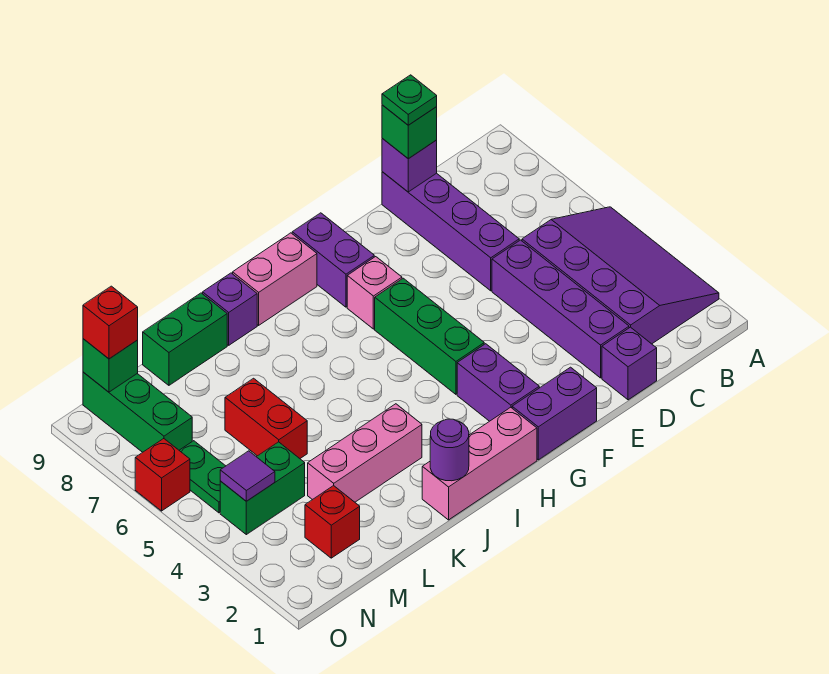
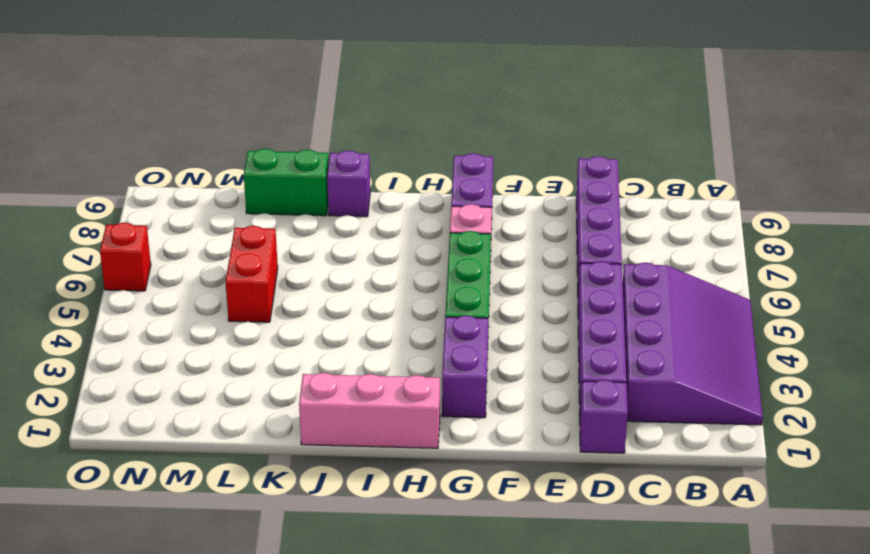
none -> purple 1x2 brick [512,367,597,460]
none -> pink 1x2 brick [233,233,317,325]
none -> pink 1x3 brick [308,404,422,502]

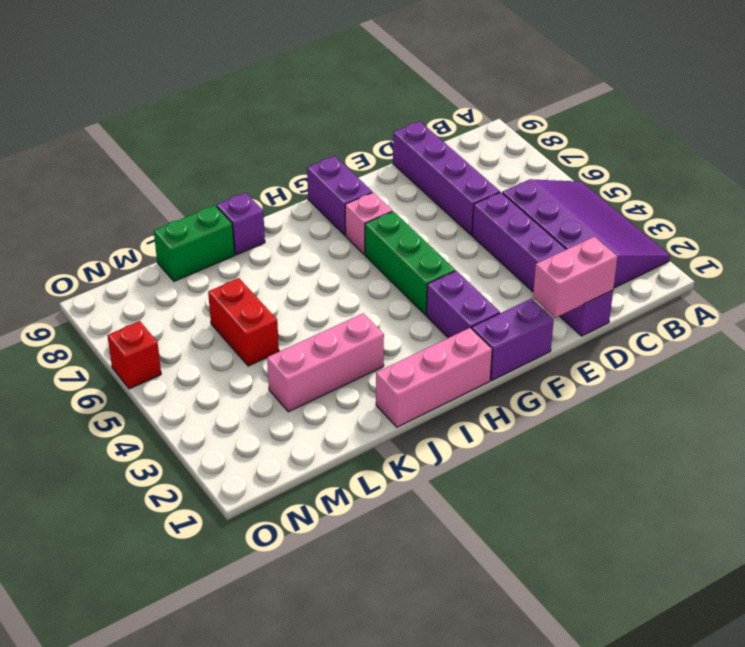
pink 1x2 brick [533,237,617,318] -> pink 1x2 brick moved to [233,233,317,325]
none -> red 1x1 brick [305,486,360,558]
none -> green 1x2 brick [220,442,305,535]
none -> green 1x2 plate [179,441,225,513]

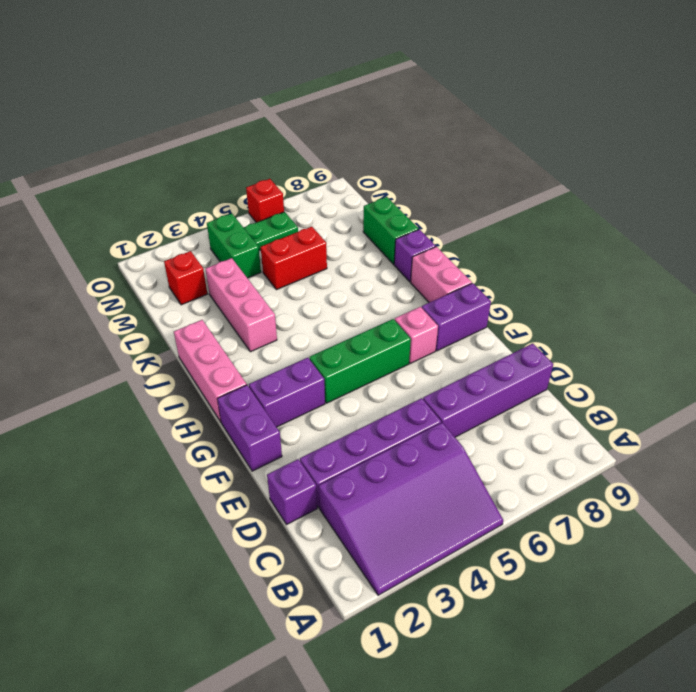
none -> green 1x3 brick [83,372,192,452]
none -> purple 1x1 brick [382,139,437,192]
none -> purple 1x1 round brick [430,419,469,481]

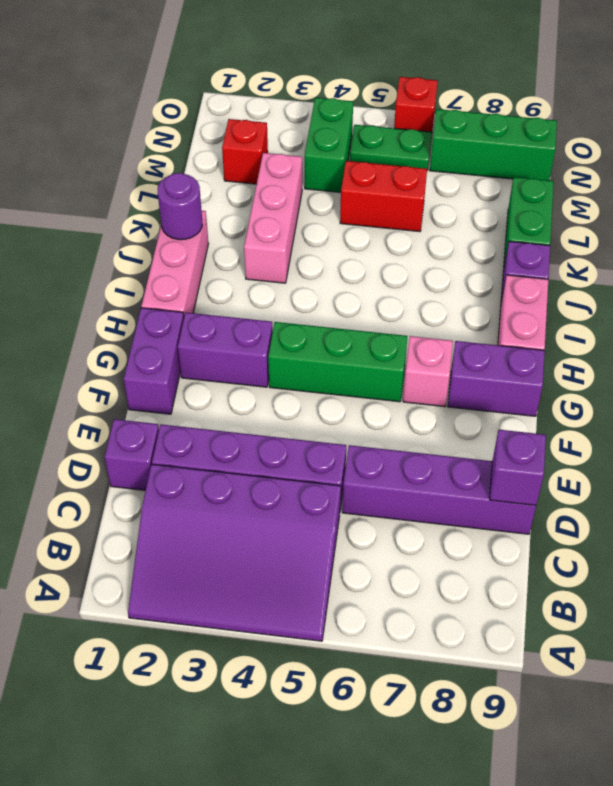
none -> purple 1x1 tile [220,451,275,501]
none -> green 1x1 brick [83,339,138,392]
none -> green 1x1 brick [382,105,437,159]

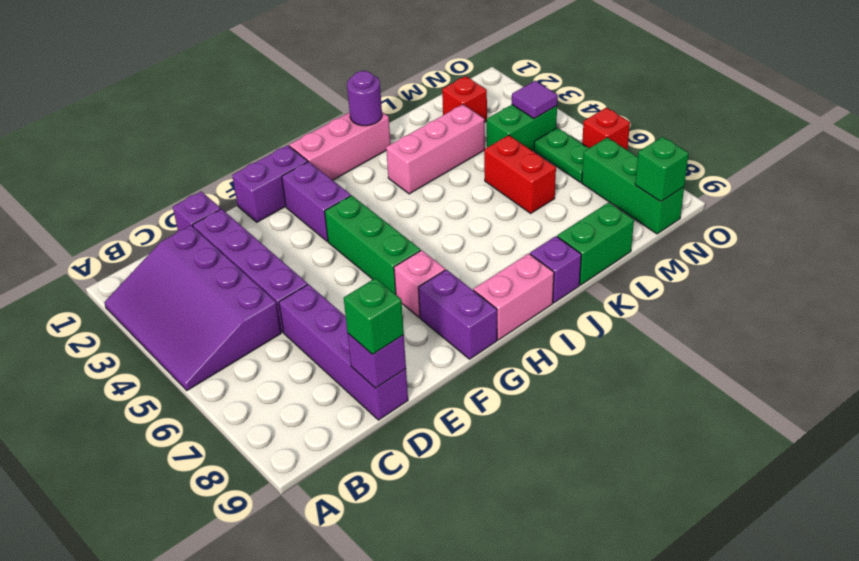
none -> red 1x1 brick [83,286,138,359]
none -> green 1x1 plate [382,75,437,125]

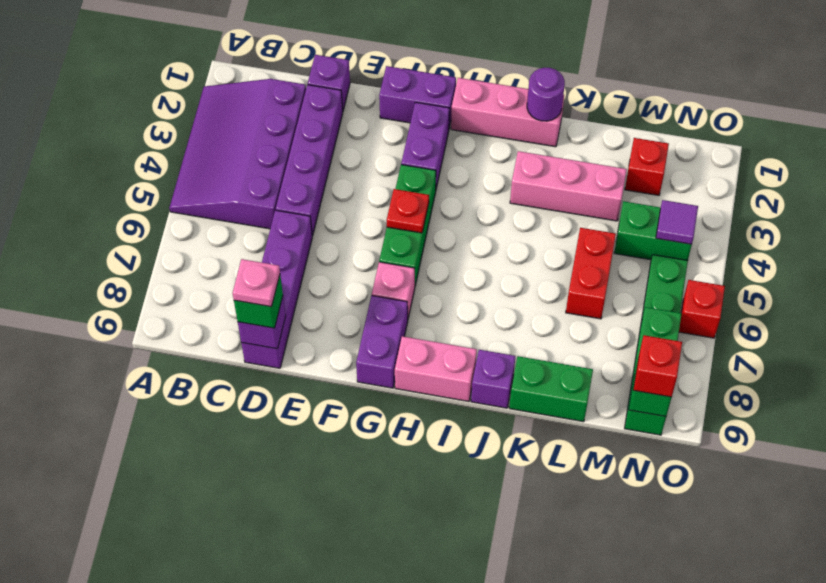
pink 1x1 plate [233,259,280,307] -> green 1x1 plate [382,75,437,125]
red 1x1 plate [387,189,429,233] -> none

